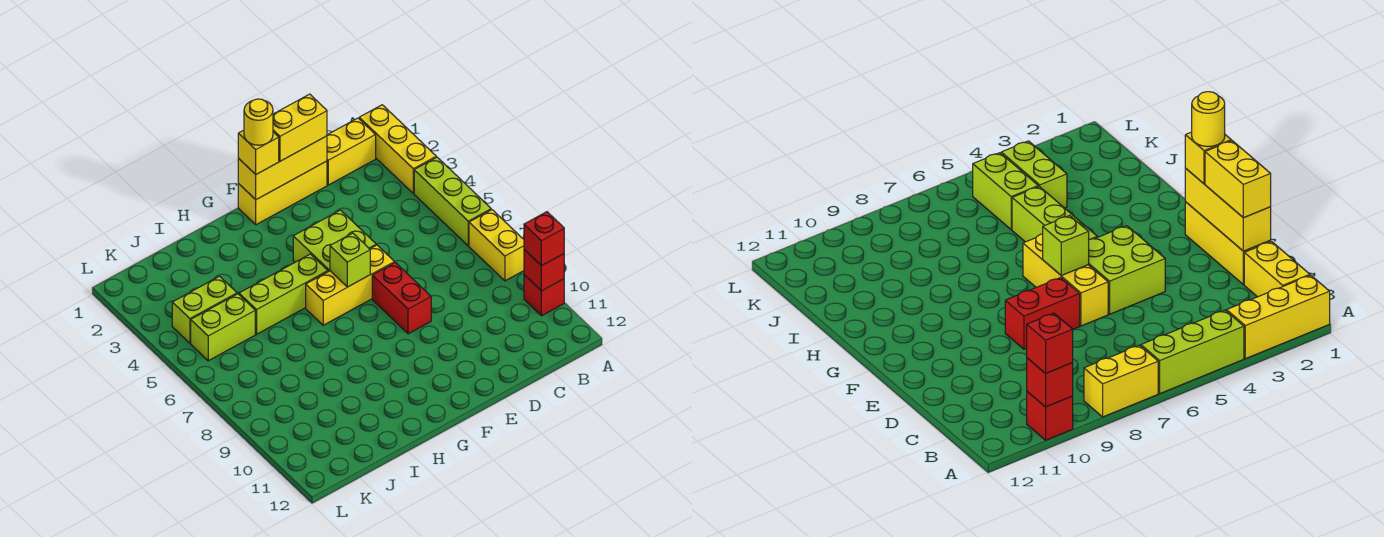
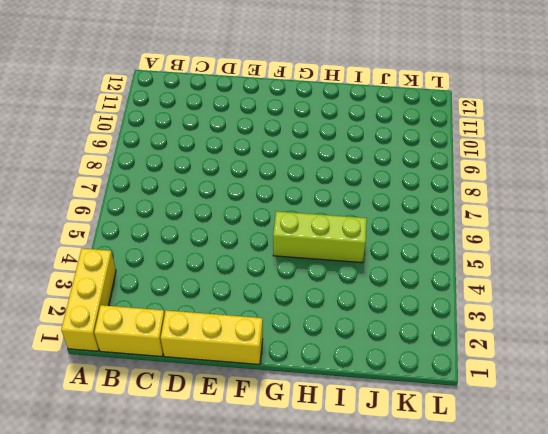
none -> lime 1x3 brick [414,157,491,246]
none -> yellow 1x2 brick [469,210,524,281]
none -> red 1x1 brick [524,275,564,316]

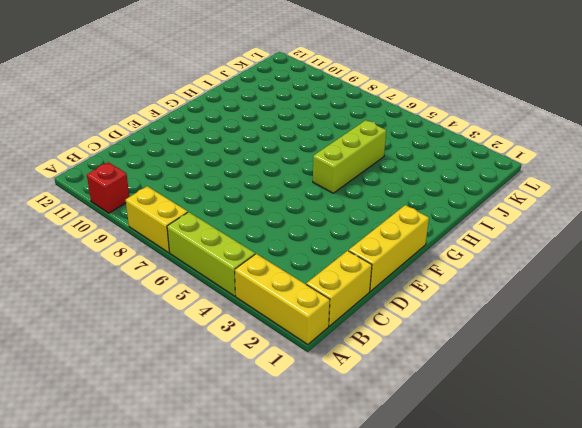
none -> lime 2x2 brick [293,210,376,272]
none -> yellow 1x3 brick [306,245,395,325]
none -> red 1x2 brick [372,263,431,334]

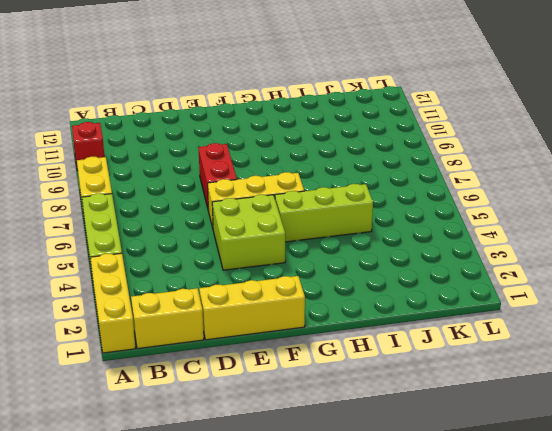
none -> lime 1x2 brick [172,276,237,343]
none -> lime 1x2 brick [191,294,255,361]
none -> red 1x1 brick [524,250,564,291]

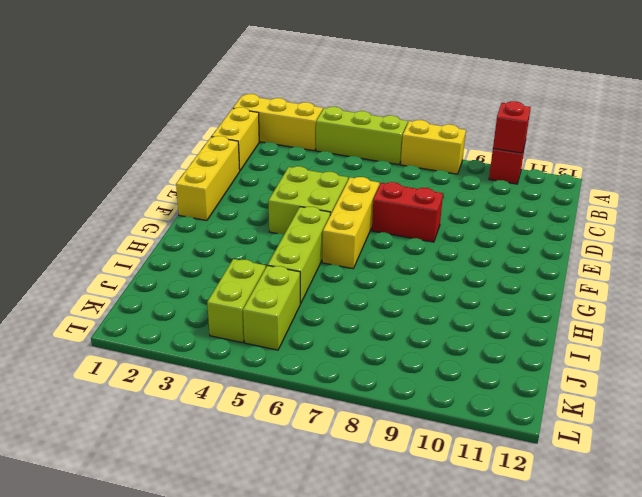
none -> yellow 1x3 brick [238,136,327,200]
none -> lime 1x1 brick [330,233,370,287]
none -> red 1x1 brick [524,212,564,266]

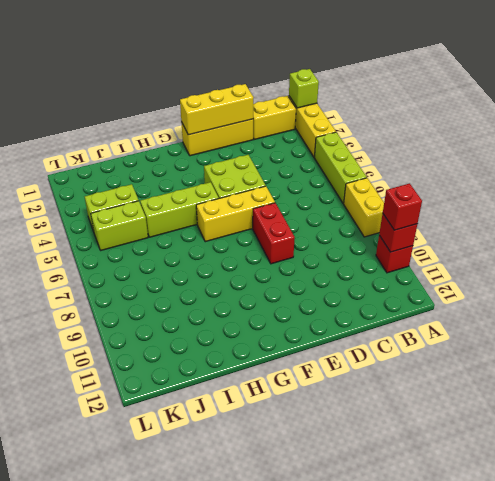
lime 1x1 brick [289,69,319,108] -> lime 1x1 brick moved to [330,233,370,287]
none -> yellow 1x2 brick [273,94,327,161]
none -> yellow 1x1 brick [238,130,279,174]
none -> yellow 1x1 round brick [244,99,273,145]

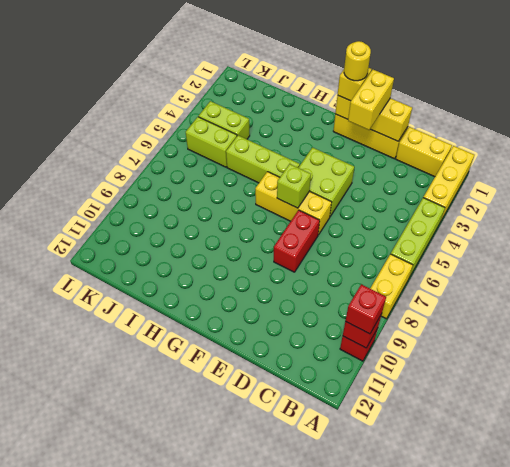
yellow 1x2 brick [348,70,394,130] -> yellow 1x2 brick turned to [273,94,327,161]

